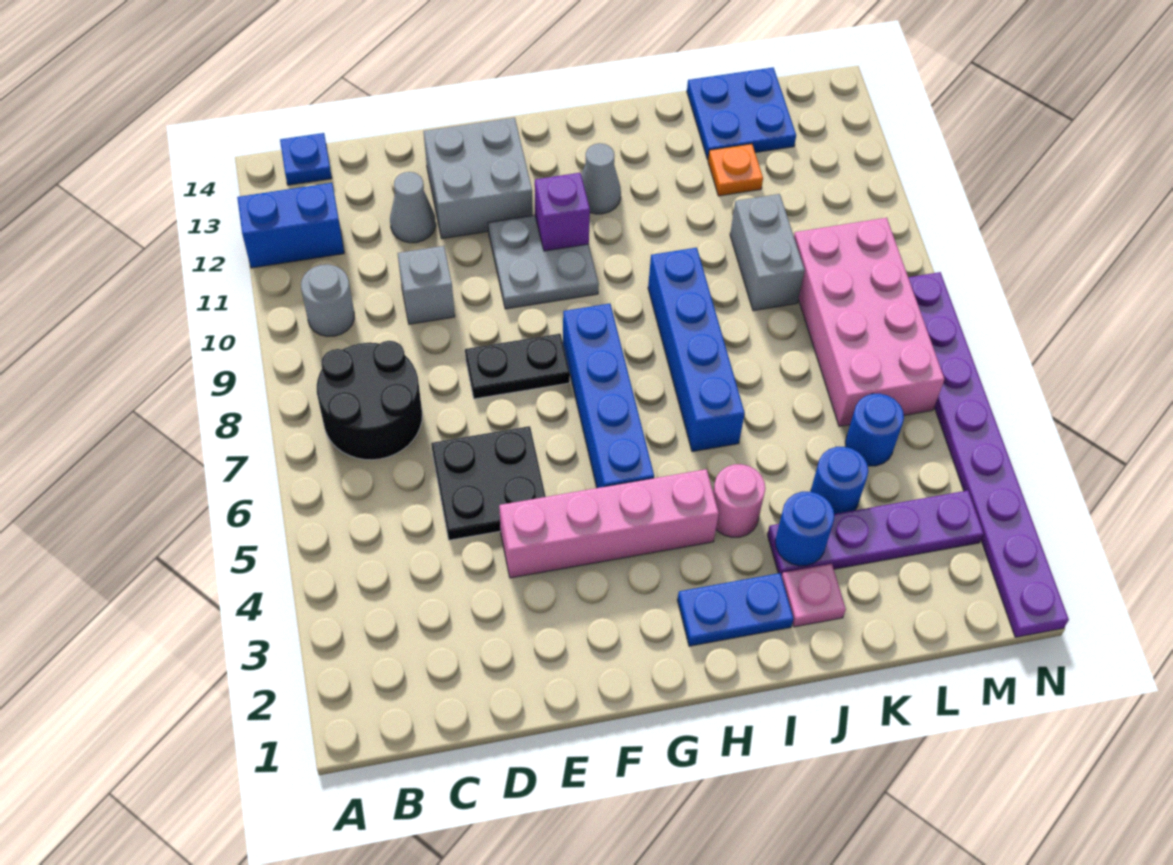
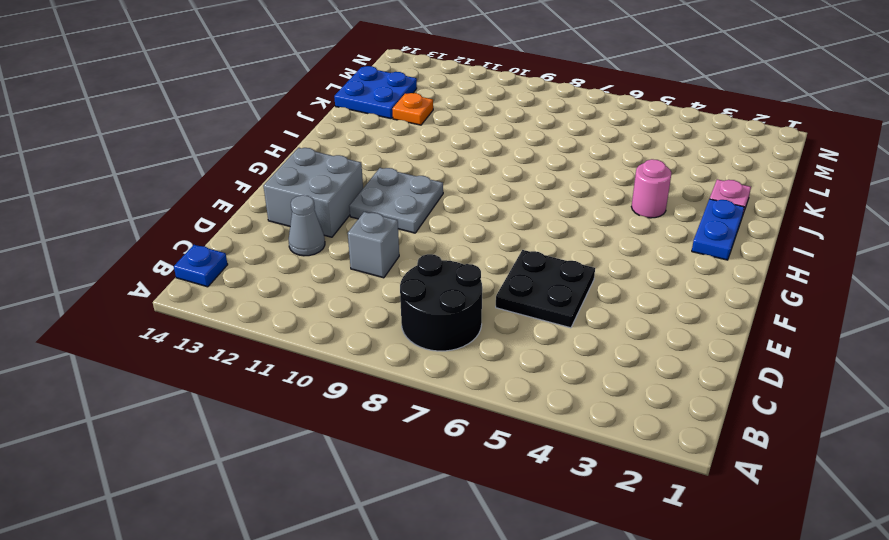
none -> blue 1x2 brick [237,183,344,268]
none -> grey 1x1 round brick [301,264,354,336]
none -> pink 1x4 brick [499,469,719,578]

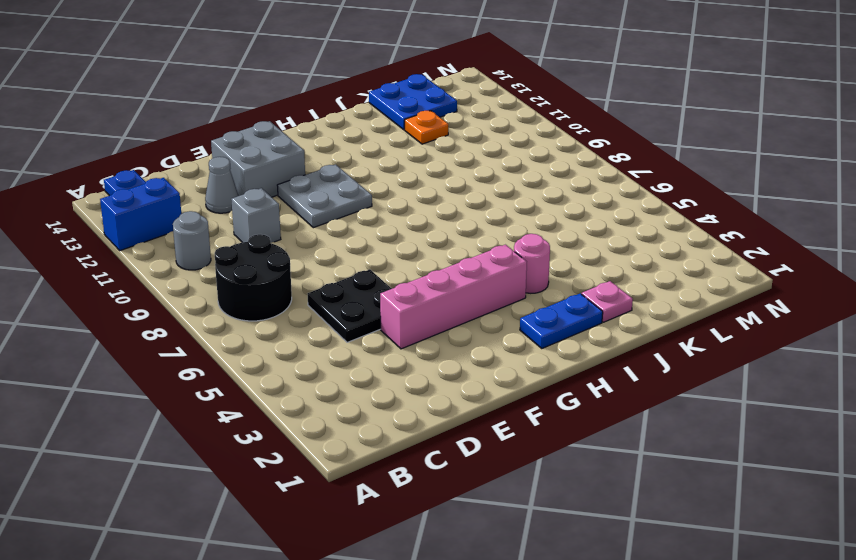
none -> black 1x2 plate [465,334,570,399]
none -> blue 1x4 brick [563,304,654,488]
none -> grey 1x1 cone [581,143,621,214]

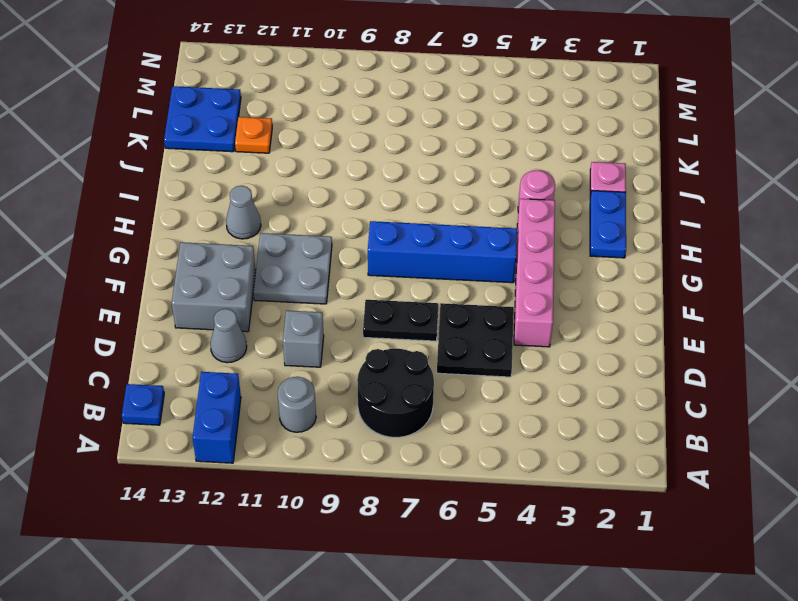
black 1x2 plate [363,300,439,341] -> black 1x2 plate turned to [465,334,570,399]
none -> blue 1x4 brick [648,248,745,452]
none -> purple 1x4 plate [767,491,984,577]
none -> blue 1x1 round brick [811,447,868,514]

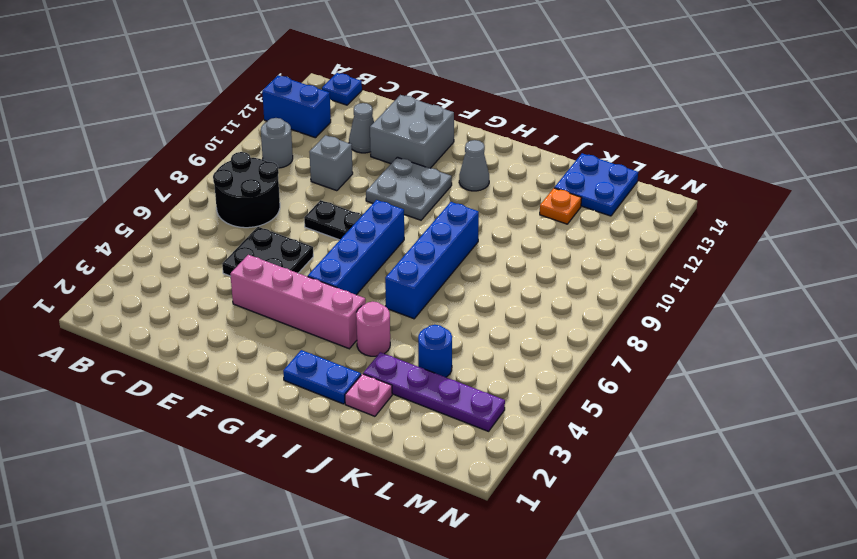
none -> grey 1x2 brick [730,194,805,311]
none -> blue 1x1 round brick [845,394,904,466]
none -> pink 2x4 brick [794,218,945,426]

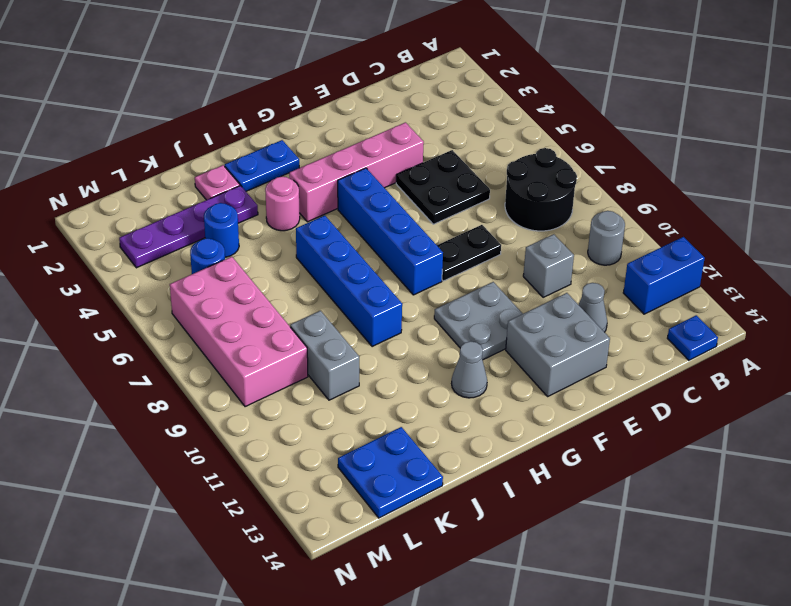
none -> orange 1x1 plate [708,144,763,196]
none -> purple 1x8 plate [908,272,1069,637]
none -> purple 1x1 brick [535,173,590,251]

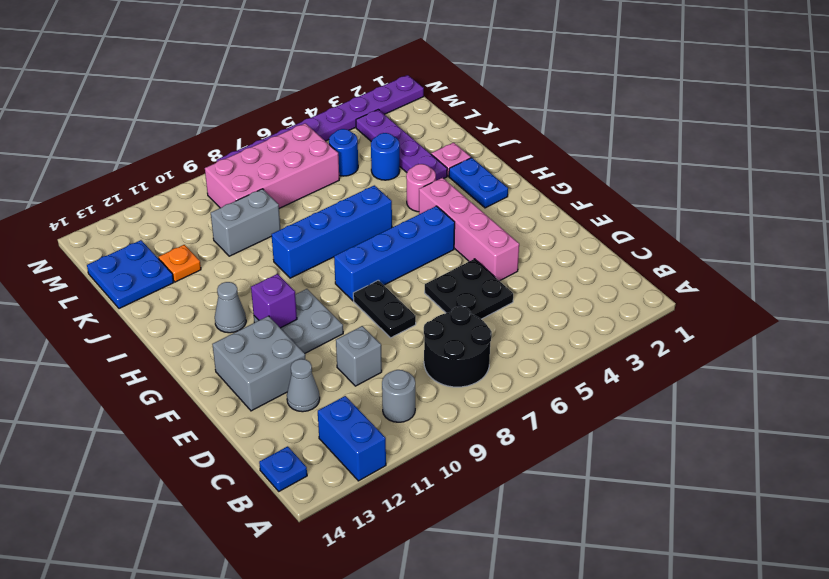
none -> blue 1x1 round brick [775,492,834,566]

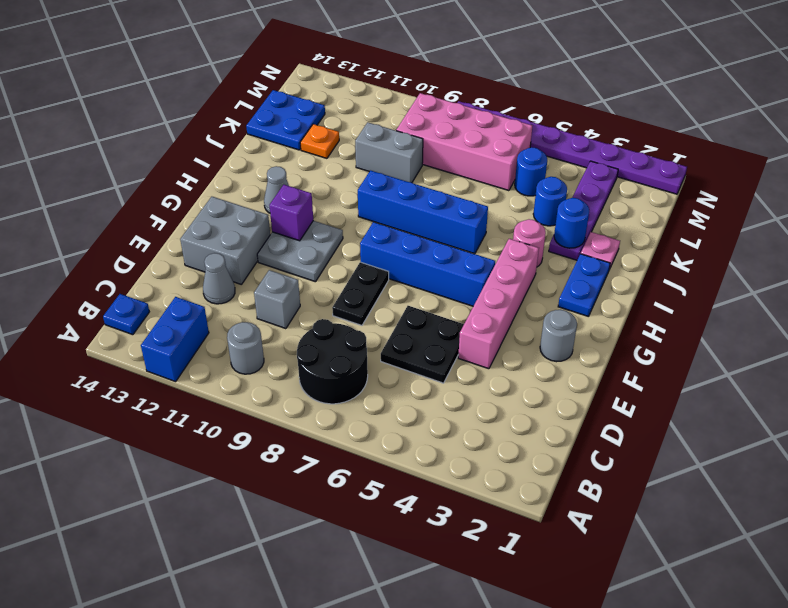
grey 1x1 round brick [540,310,577,362] -> none

